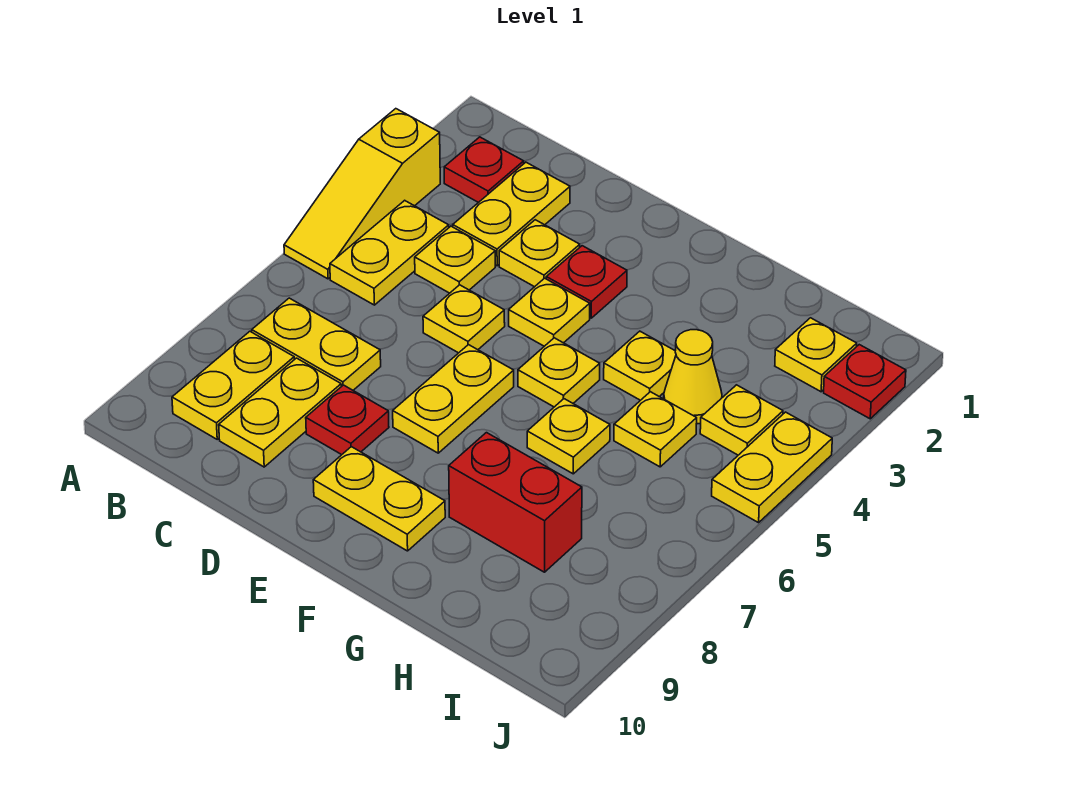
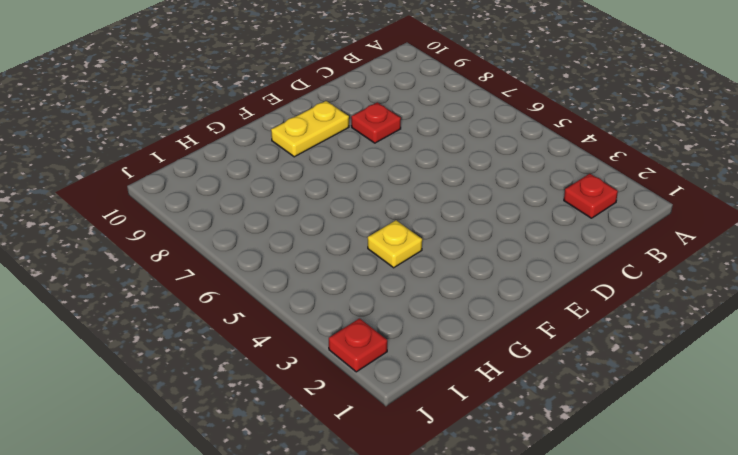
none -> yellow 1x3 slope [284,109,440,279]
none -> yellow 1x2 plate [330,200,449,305]
none -> yellow 1x2 plate [252,298,381,390]

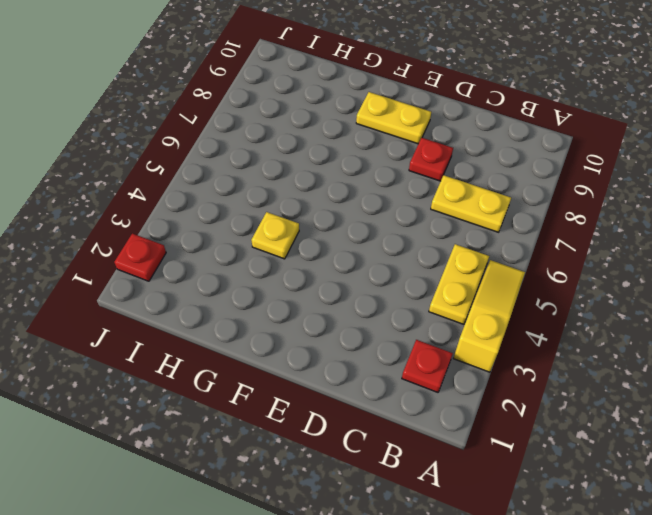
none -> yellow 1x2 plate [172,331,294,439]
none -> yellow 1x2 plate [453,162,570,266]
none -> yellow 1x1 plate [415,226,495,293]

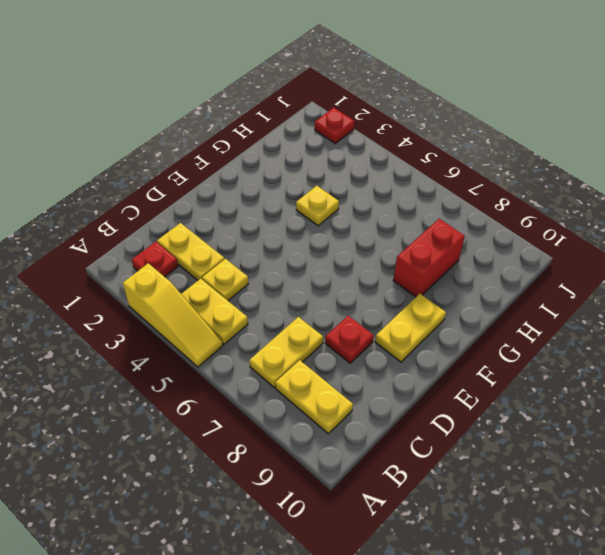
none -> yellow 1x2 plate [219,358,341,467]
none -> yellow 1x1 plate [499,220,580,287]
none -> yellow 1x1 plate [423,285,505,353]

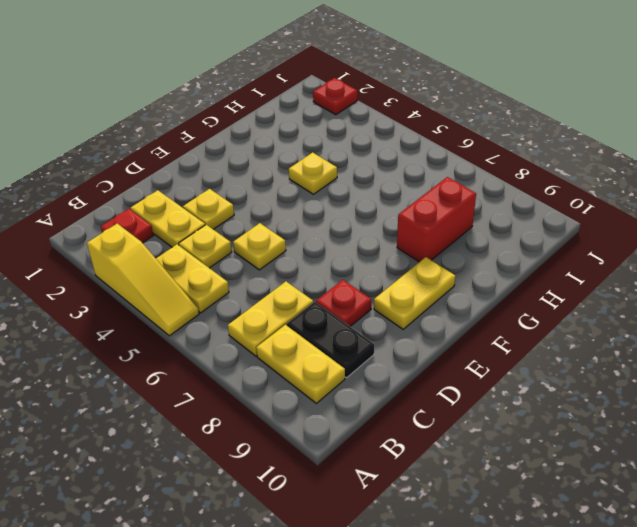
black 1x2 plate [287,302,374,378] -> yellow 1x2 plate [219,358,341,467]
none -> red 1x1 plate [546,246,627,318]
none -> yellow 1x1 plate [509,278,590,346]
none -> yellow 1x2 plate [393,345,514,453]

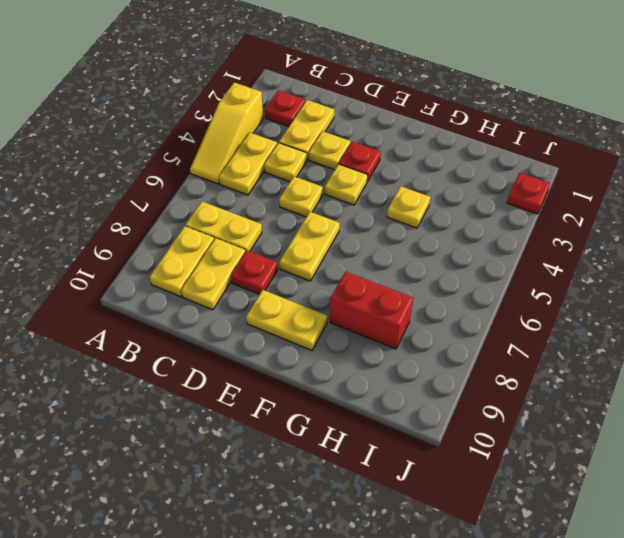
none -> yellow 1x1 plate [518,338,600,407]
none -> yellow 1x1 plate [527,399,610,474]
none -> yellow 1x1 cone [664,330,722,424]

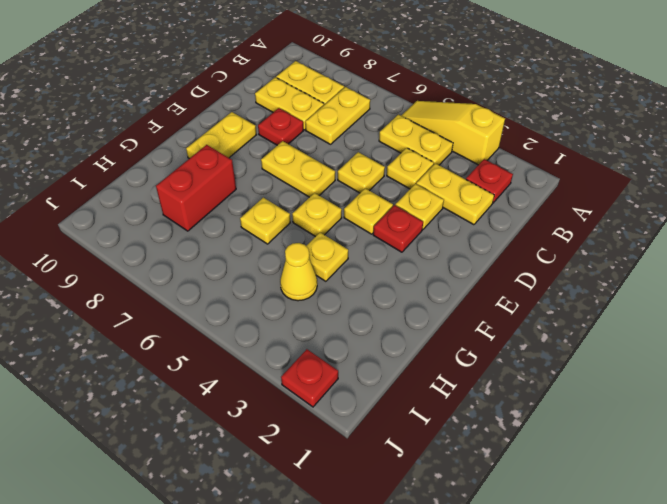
none -> yellow 1x1 plate [614,392,697,467]
none -> yellow 1x1 plate [775,318,857,392]
none -> yellow 1x1 plate [700,385,783,455]

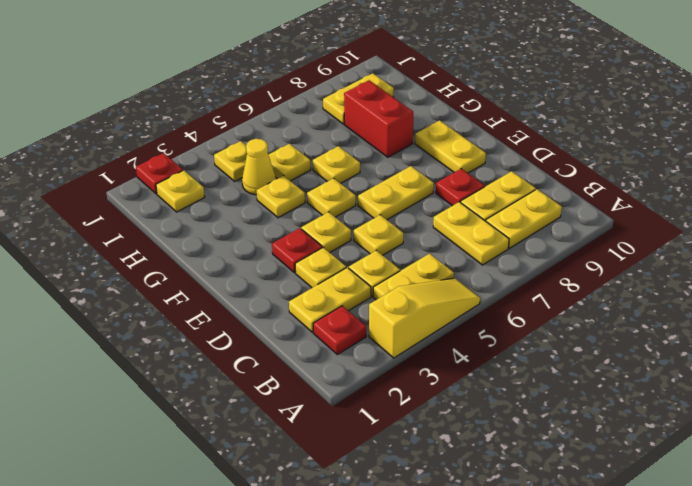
yellow 1x2 plate [323,73,394,124] -> yellow 1x2 plate moved to [712,412,832,523]

